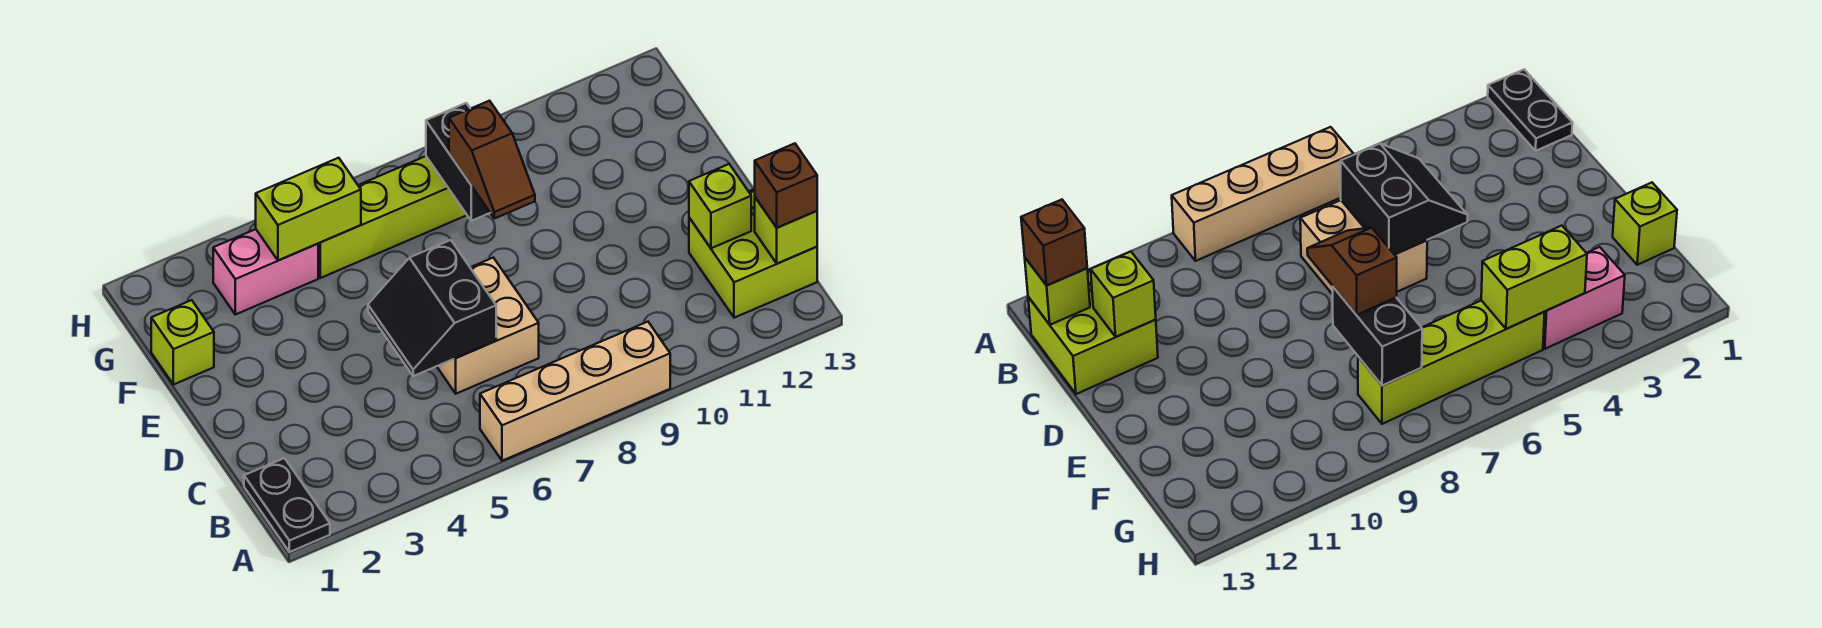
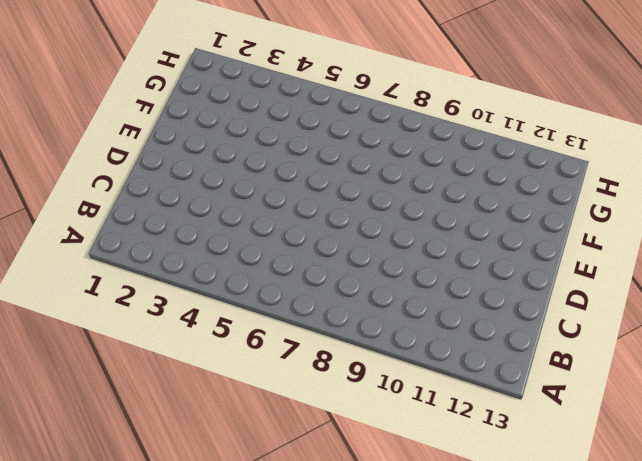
none -> black 1x2 plate [244,458,330,552]
none -> tan 1x4 brick [480,322,670,461]
none -> lime 2x2 brick [689,189,817,318]

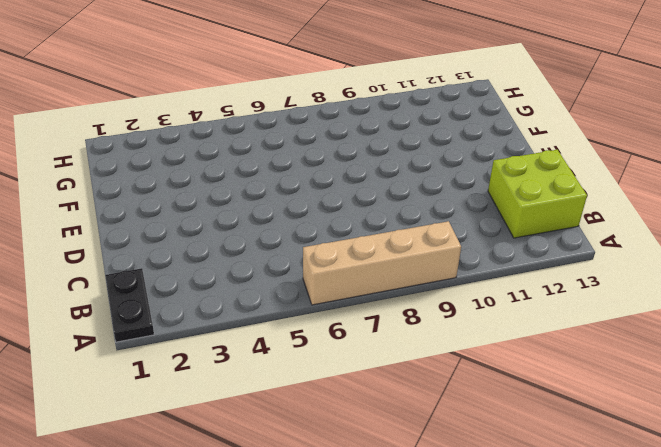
none -> tan 2x2 brick [437,258,539,394]
none -> lime 1x1 brick [151,300,214,385]
none -> pink 1x2 brick [213,229,318,315]

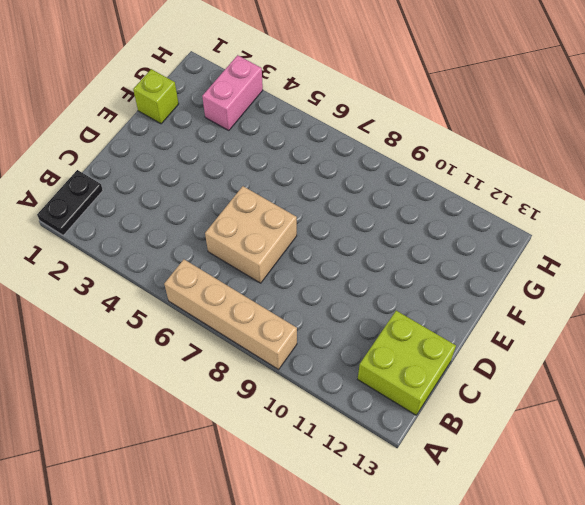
pink 1x2 brick [202,55,263,131] -> pink 1x2 brick turned to [213,229,318,315]
none -> lime 1x4 brick [318,156,467,278]
none -> lime 1x1 brick [755,197,817,264]
none -> black 2x2 slope [368,240,496,376]

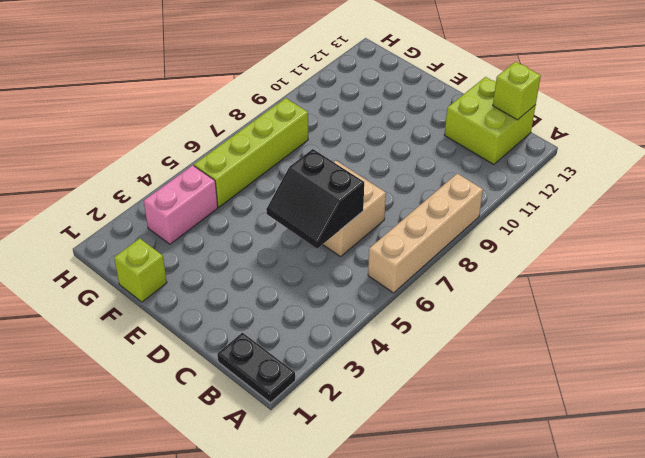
none -> lime 1x1 brick [689,164,751,248]
none -> black 1x2 brick [426,103,490,221]
none -> lime 1x2 brick [256,158,361,261]

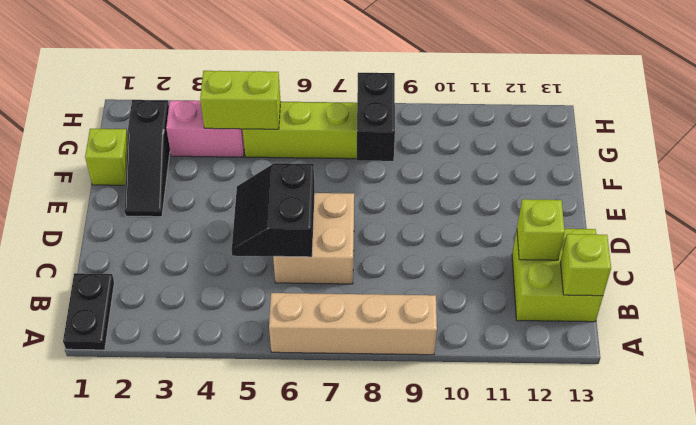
black 1x3 slope [124,100,170,217] -> none
none -> brown 1x1 brick [755,143,817,228]
none -> brown 1x2 slope [449,101,535,219]

